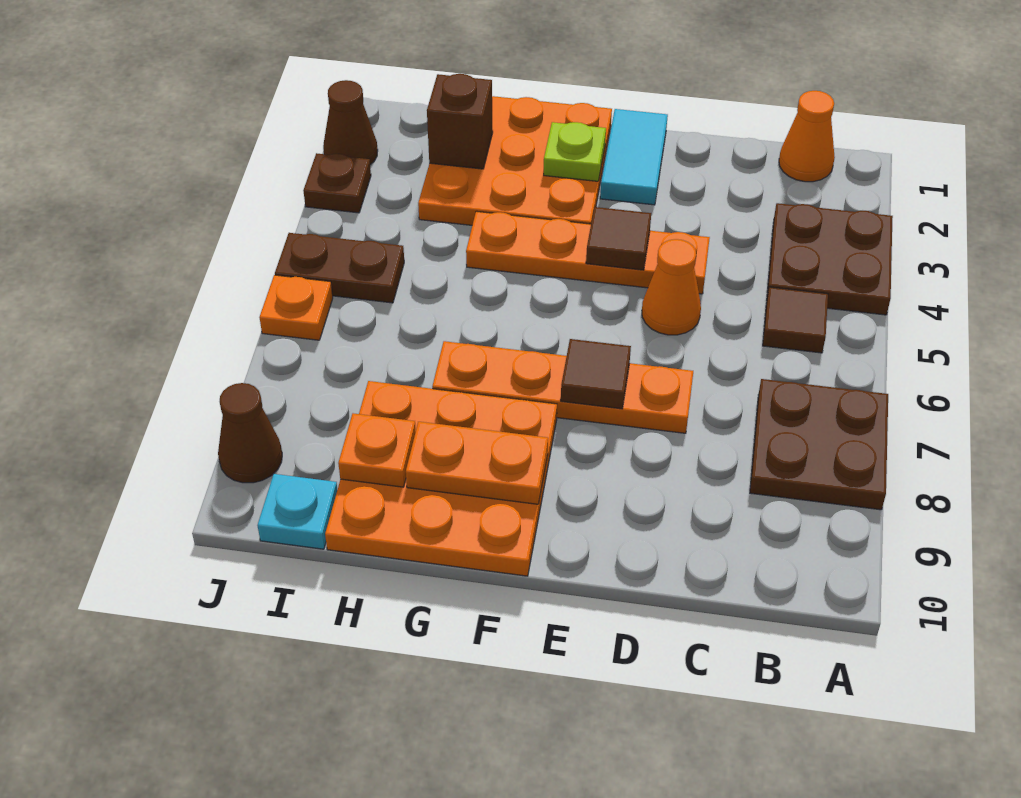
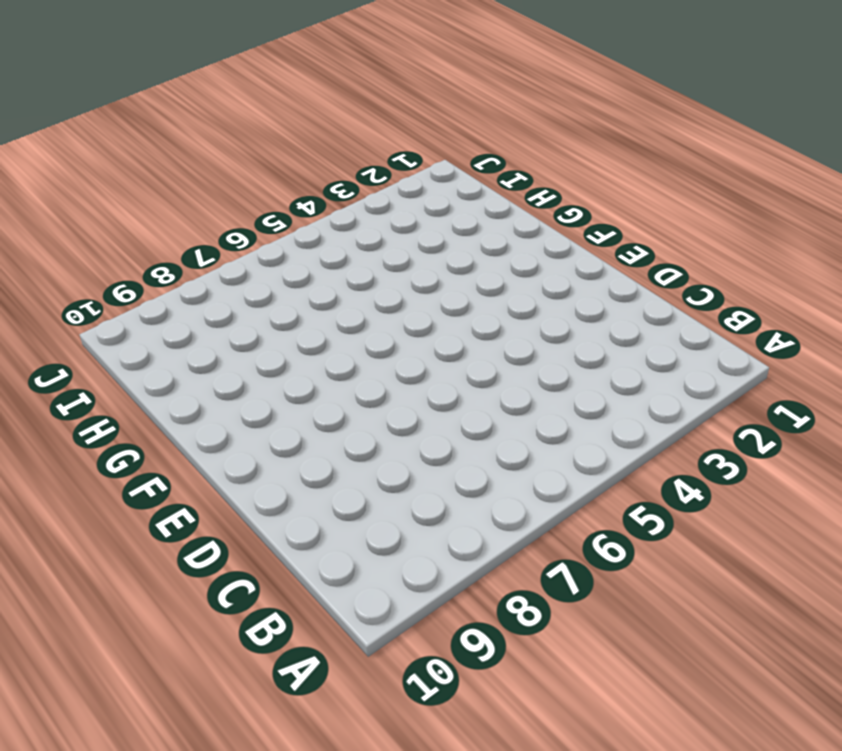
none -> brown 2x2 plate [767,203,893,315]
none -> brown 2x2 plate [750,379,888,510]
none -> orange 1x1 cone [779,91,835,182]

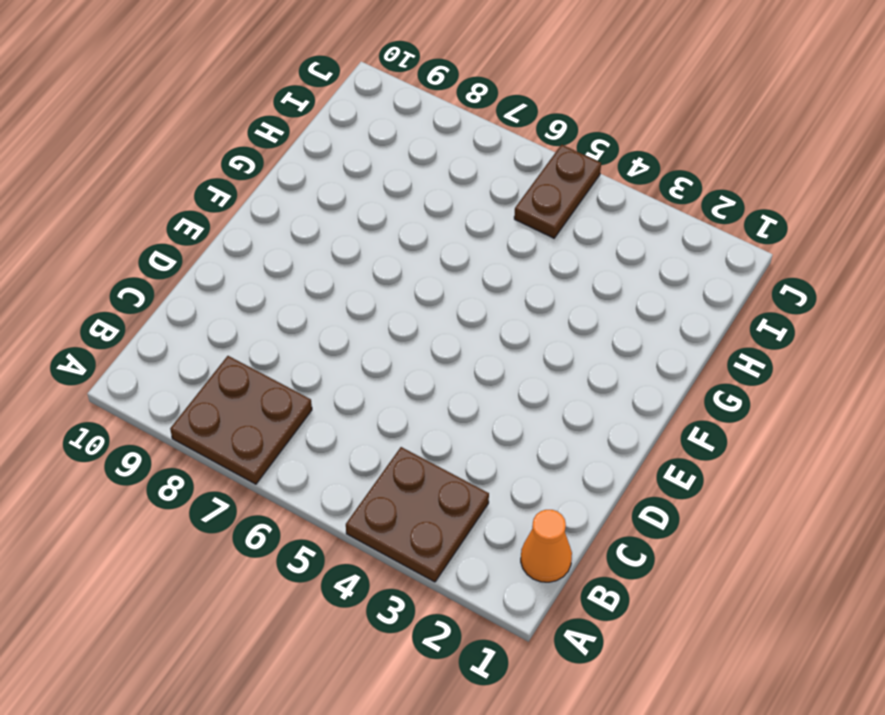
none -> brown 1x1 tile [763,287,828,353]
none -> orange 1x4 plate [466,211,710,294]
none -> orange 1x1 cone [642,239,701,335]

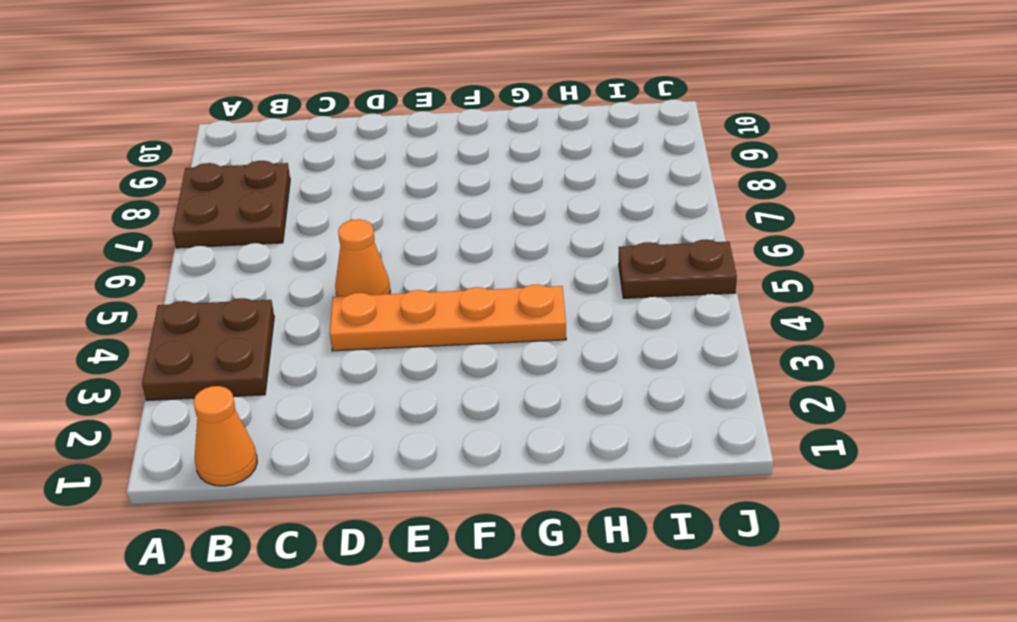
none -> brown 1x1 tile [763,287,828,353]
none -> orange 1x4 plate [432,341,693,433]
none -> cyan 1x2 tile [600,109,668,205]

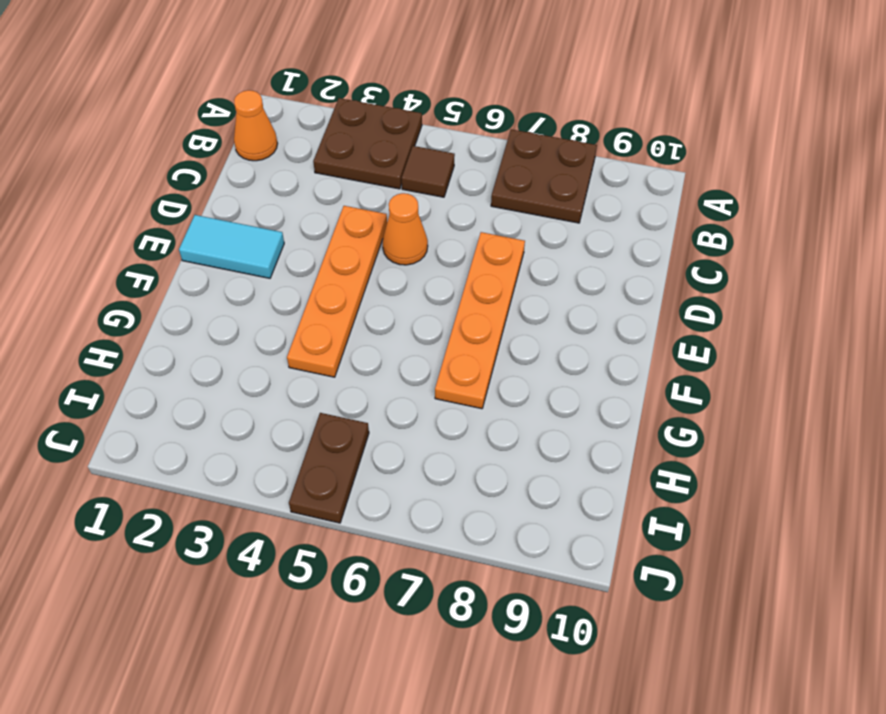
none -> orange 3x3 plate [418,96,612,225]
none -> orange 3x3 plate [325,381,557,576]
none -> cyan 1x1 plate [258,474,337,549]

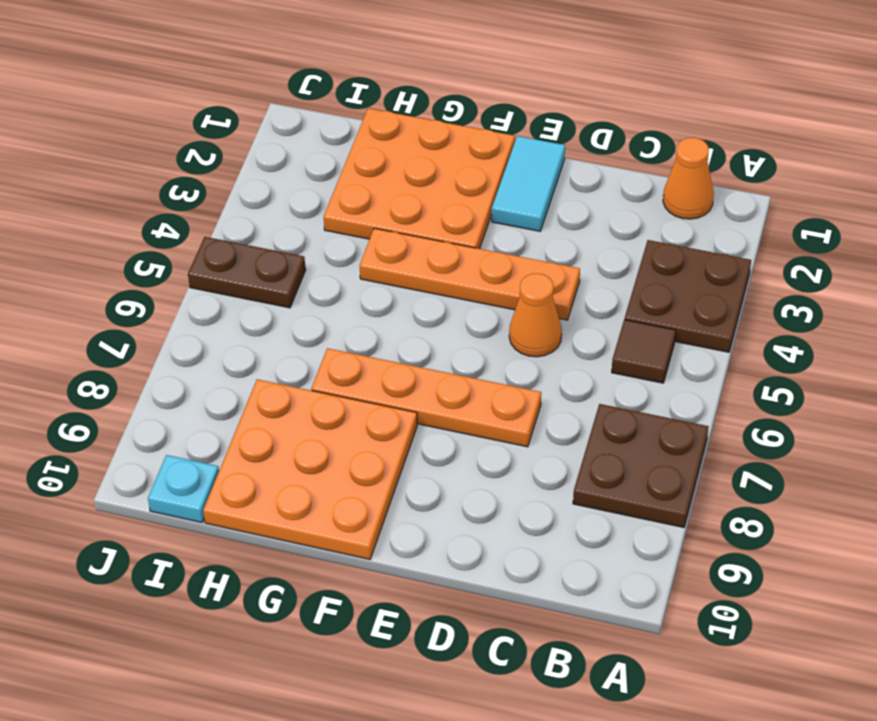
none -> brown 1x1 cone [323,80,378,165]
none -> brown 1x1 plate [303,153,371,213]
none -> orange 1x1 plate [259,275,333,340]

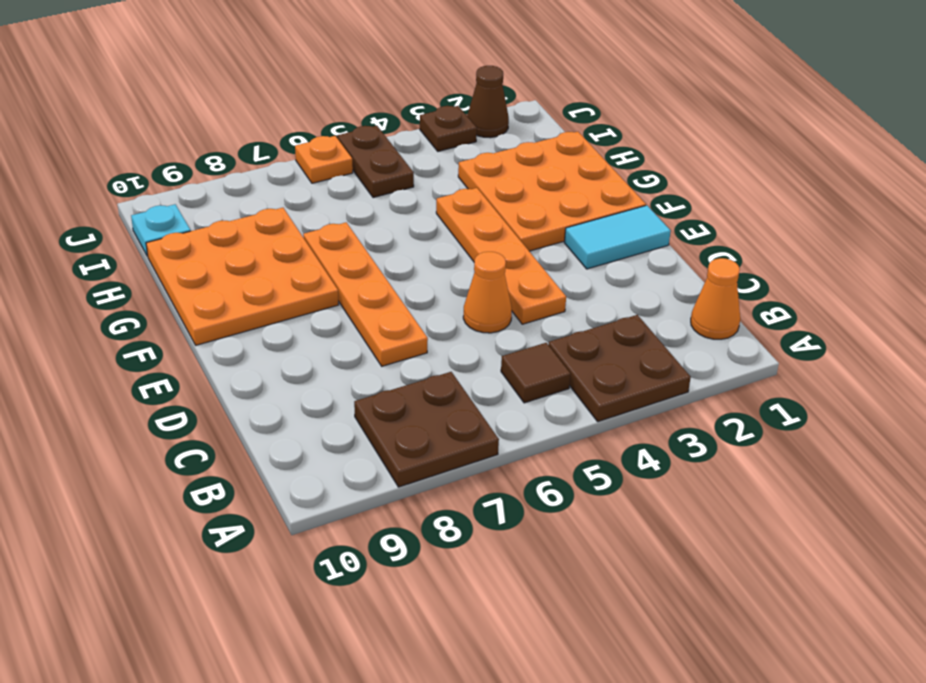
none -> brown 1x1 cone [218,383,282,483]
none -> brown 1x1 tile [586,207,651,270]
none -> brown 1x1 tile [561,339,631,409]

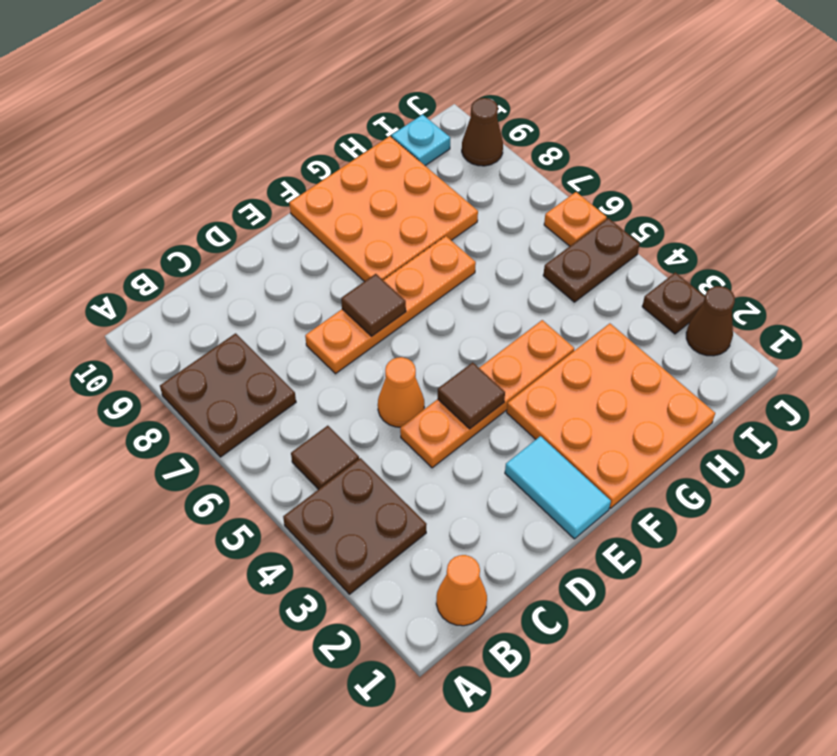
none -> lime 1x1 plate [544,122,606,181]
none -> orange 1x2 plate [406,422,548,504]
none -> brown 1x1 brick [427,74,493,169]

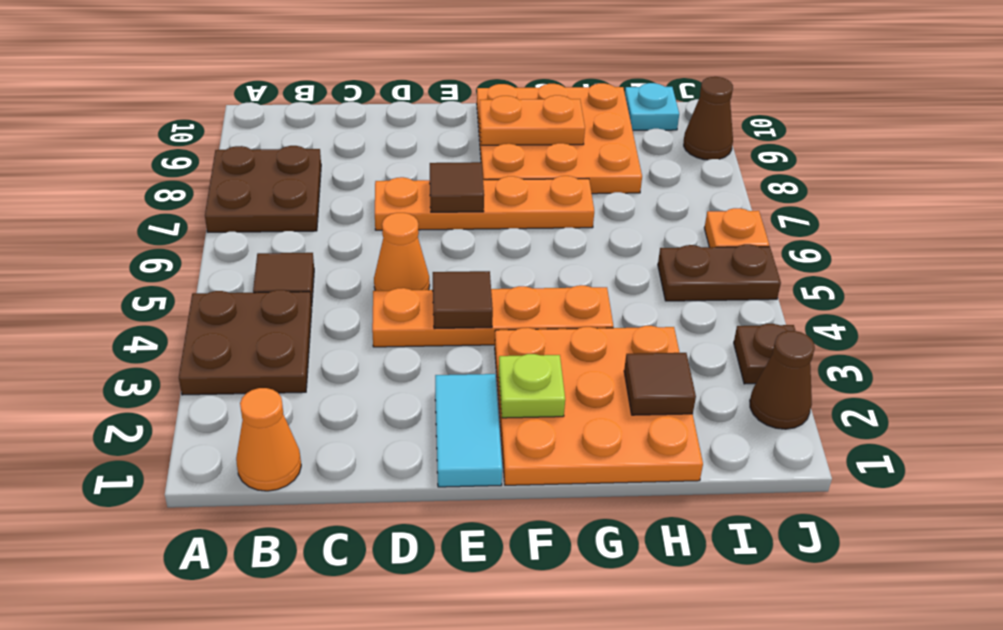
brown 1x1 tile [624,353,696,415] -> brown 1x1 brick [427,74,493,169]
none -> orange 1x1 plate [338,413,416,487]

